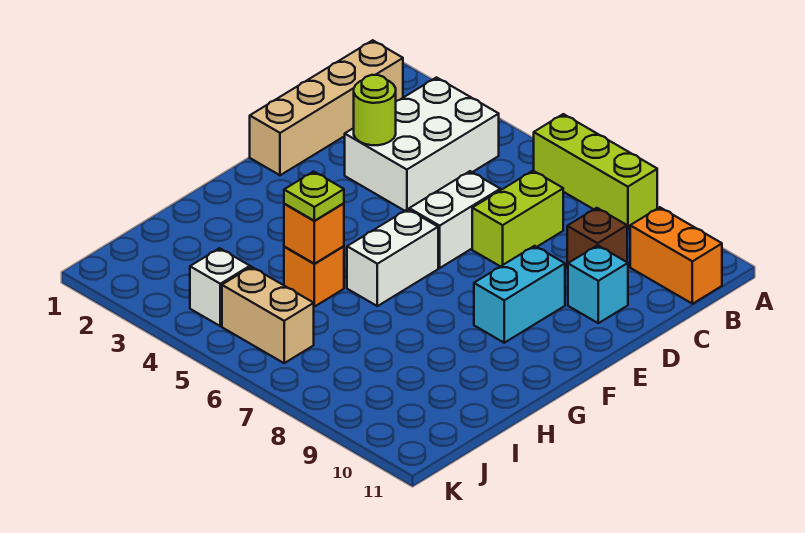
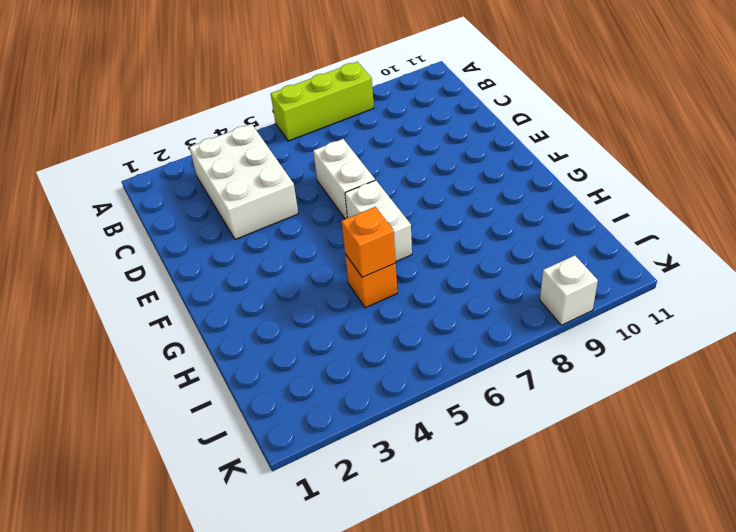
white 1x1 brick [540,255,598,325] -> white 1x1 brick moved to [190,248,250,326]
none -> tan 1x4 brick [250,40,403,175]
none -> orange 1x2 brick [630,207,722,304]
none -> lime 1x2 brick [472,171,563,267]

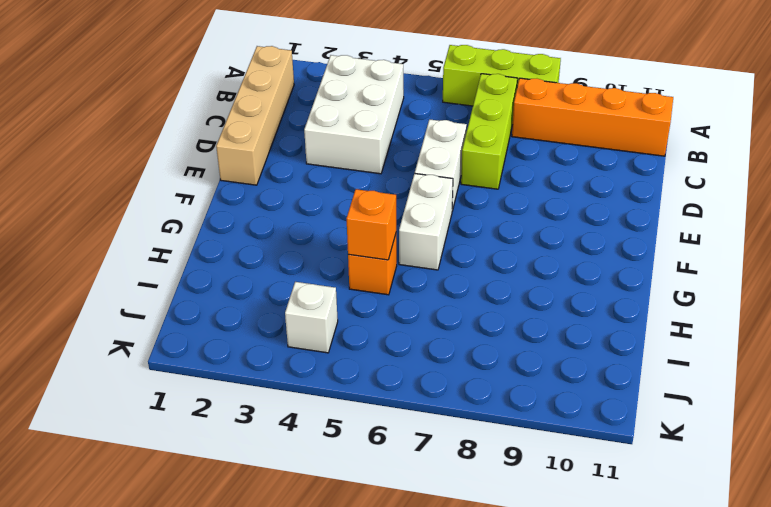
lime 1x3 brick [461,74,517,189] -> lime 1x2 brick [472,171,563,267]
orange 1x4 brick [512,78,673,156] -> orange 1x2 brick [630,207,722,304]
none -> brown 1x1 brick [567,208,627,268]
none -> cyan 1x1 brick [568,245,628,323]
none -> cyan 1x2 brick [474,246,565,343]

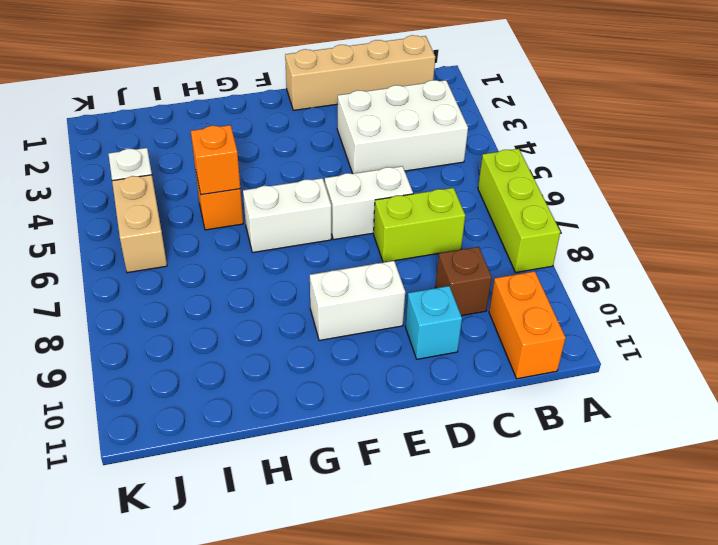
white 1x2 brick [310,261,405,341] -> cyan 1x2 brick [474,246,565,343]
none -> lime 1x1 round brick [354,75,396,145]
none -> lime 1x1 plate [284,171,344,221]

